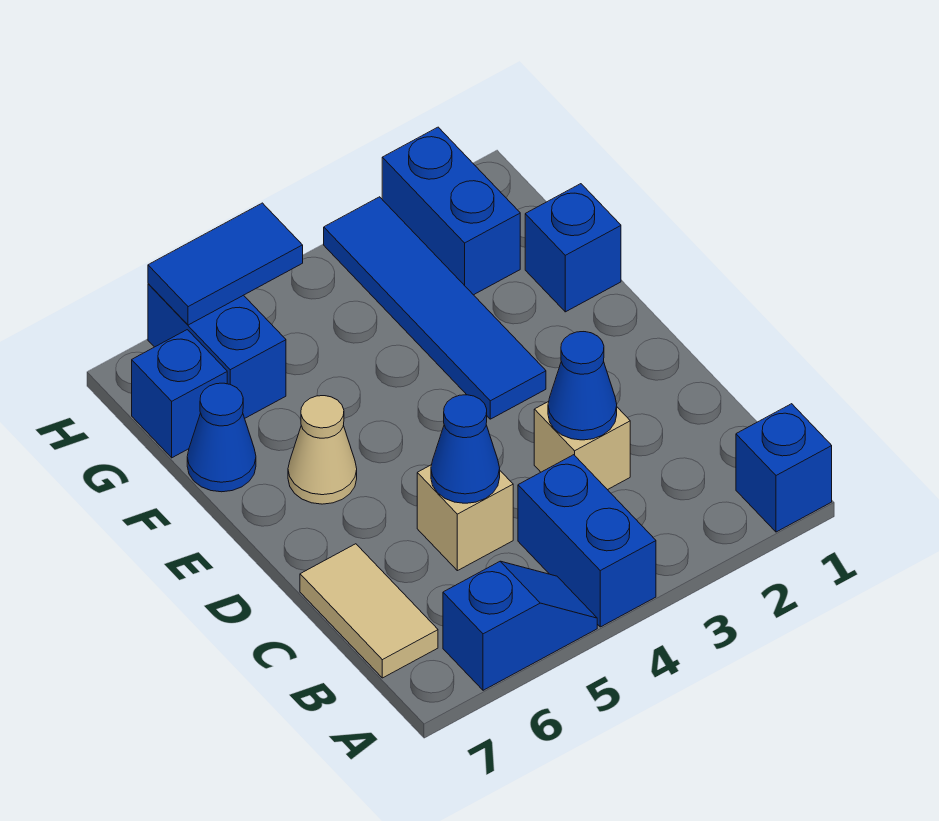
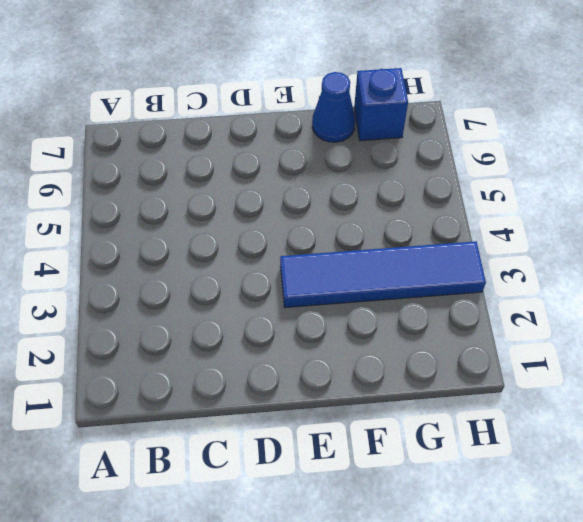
none -> blue 1x1 brick [736,404,832,532]
none -> blue 1x2 brick [518,455,656,627]
none -> blue 1x2 slope [443,561,597,690]

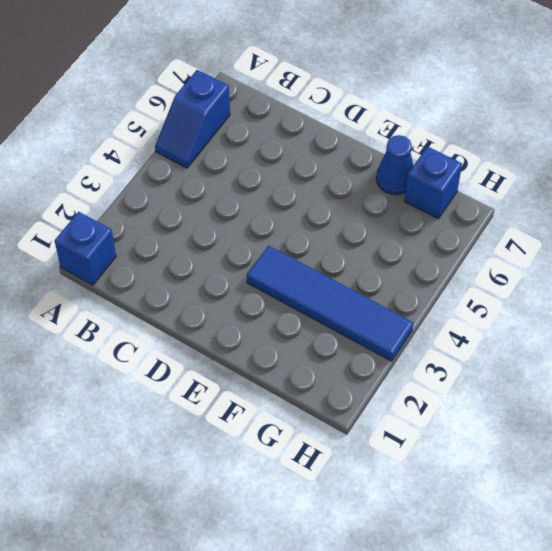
none -> blue 1x2 brick [518,455,656,627]
none -> tan 1x2 tile [300,544,438,678]
none -> tan 1x1 brick [534,402,630,490]

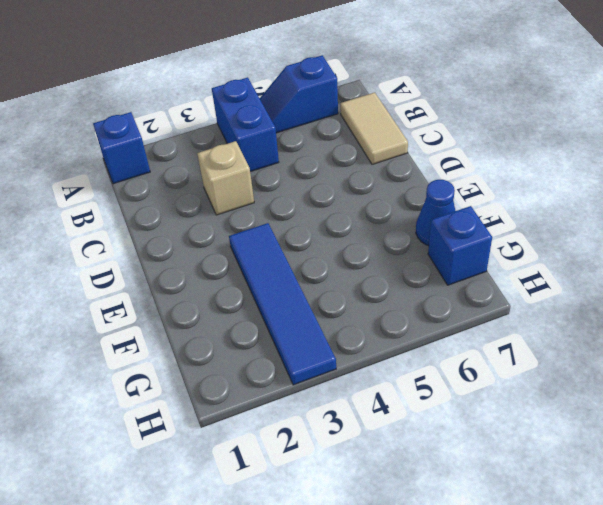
none -> tan 1x1 brick [417,465,513,571]
none -> tan 1x1 cone [288,396,357,504]
none -> blue 1x1 brick [525,184,621,312]

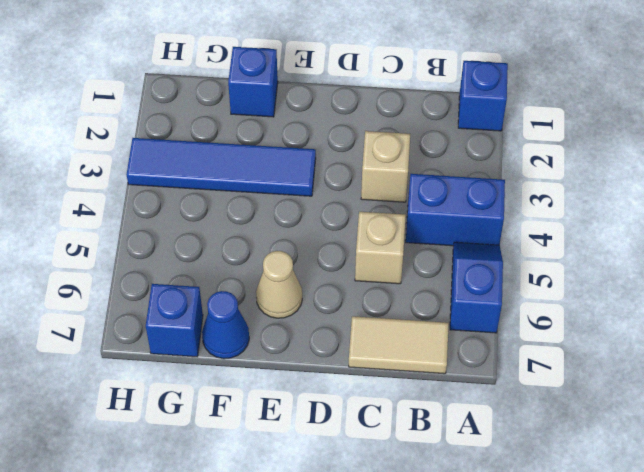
none -> blue 1x2 brick [382,127,520,295]
none -> blue 1x2 brick [148,284,286,418]
none -> blue 1x1 cone [548,332,617,440]

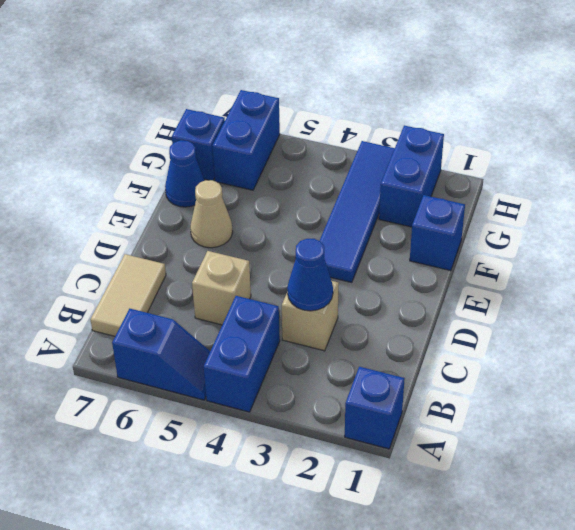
none -> blue 1x1 cone [431,395,500,503]
none -> blue 1x2 tile [148,203,303,325]

